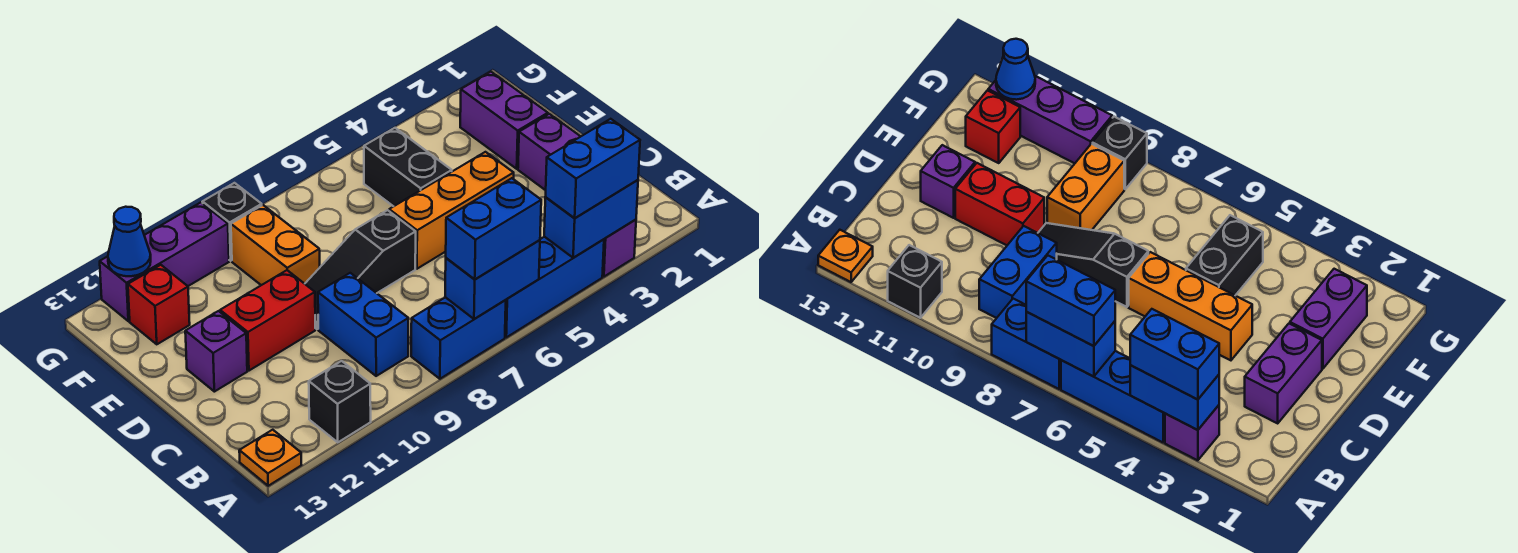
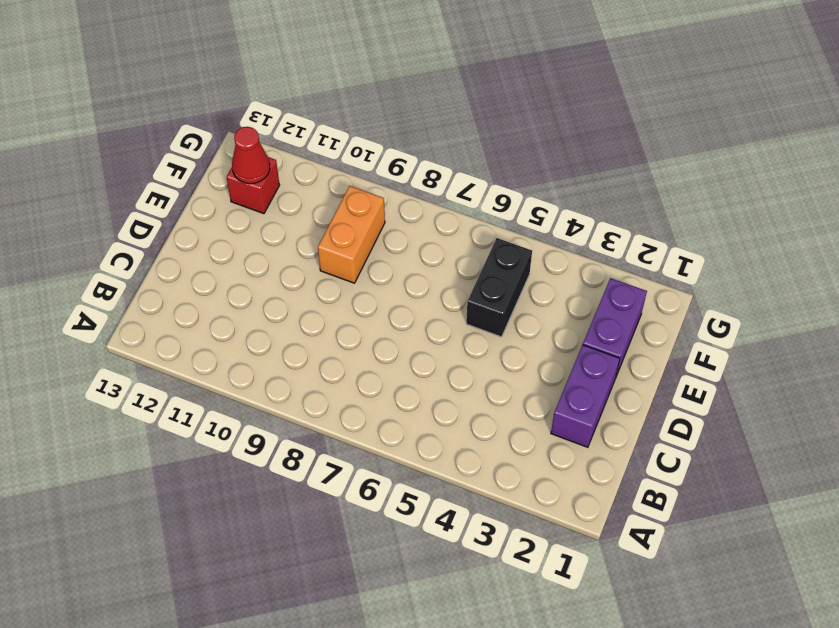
red 1x1 cone [232,127,270,184] -> none
none -> purple 1x1 brick [602,219,636,277]
none -> blue 1x3 brick [505,237,604,337]
none -> blue 1x2 brick [411,297,506,379]

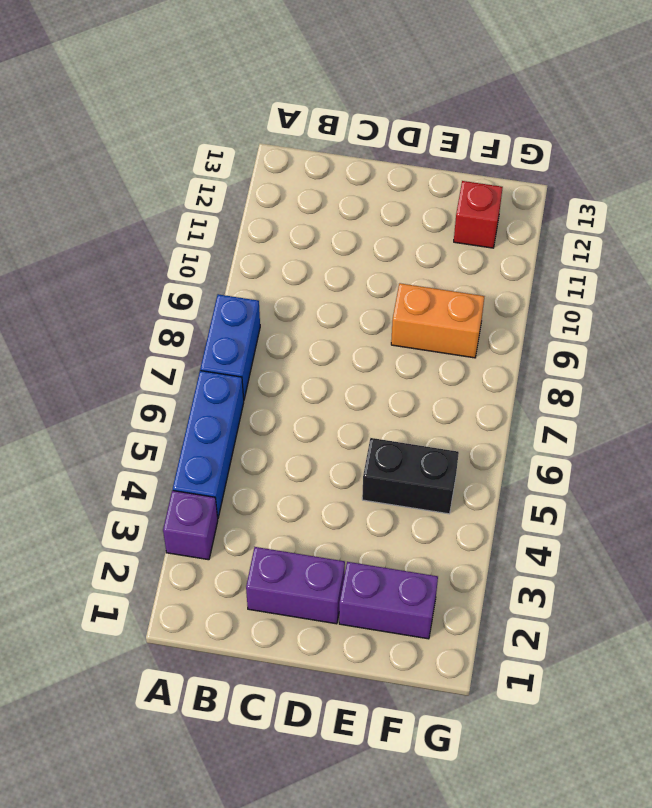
none -> black 1x1 brick [309,361,371,442]
none -> orange 1x1 plate [239,430,301,486]
none -> blue 1x2 brick [318,273,408,376]

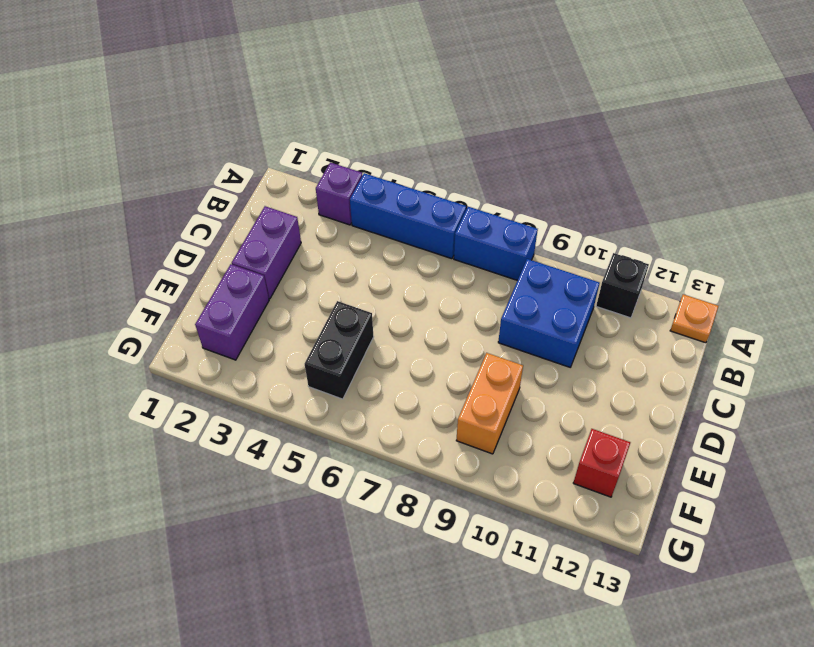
blue 2x2 brick [498,259,599,367] -> blue 1x2 brick [318,273,408,376]
none -> orange 1x3 brick [389,152,514,269]
none -> black 1x3 slope [305,210,416,329]
none -> red 1x2 brick [220,270,315,371]

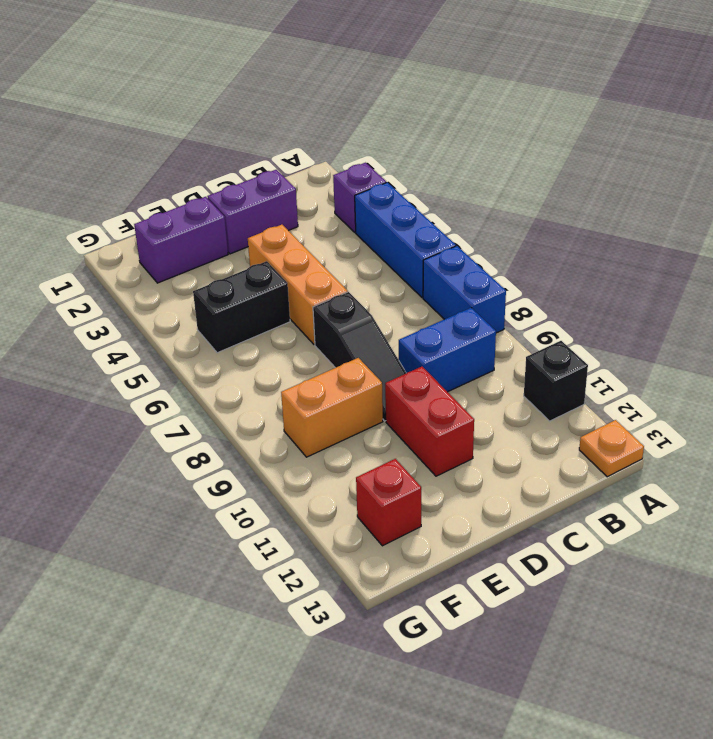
none -> purple 1x1 brick [185,311,247,392]
none -> black 1x1 brick [203,183,262,261]
none -> purple 1x3 brick [100,202,229,321]

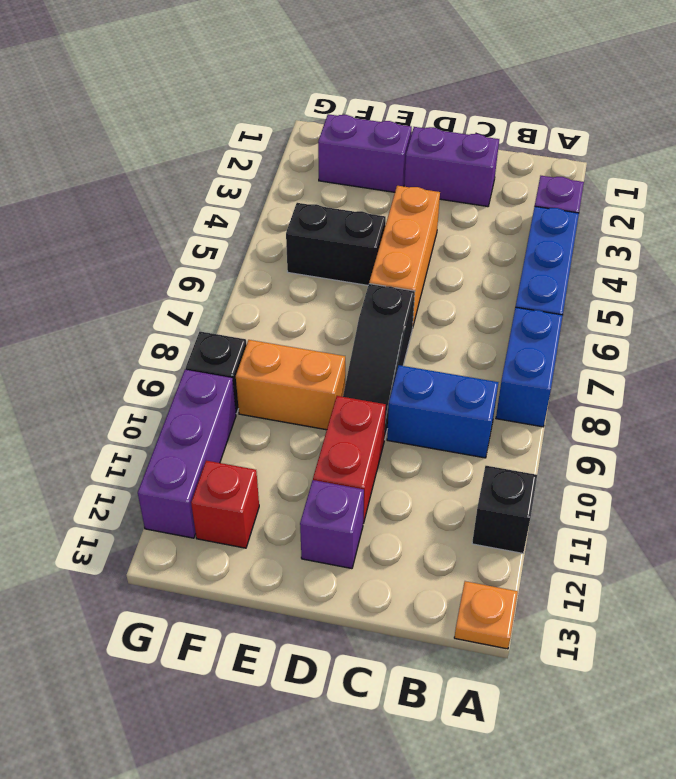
none -> blue 1x2 brick [544,180,638,258]
none -> blue 1x2 brick [445,240,540,319]
none -> blue 1x1 cone [108,207,151,276]

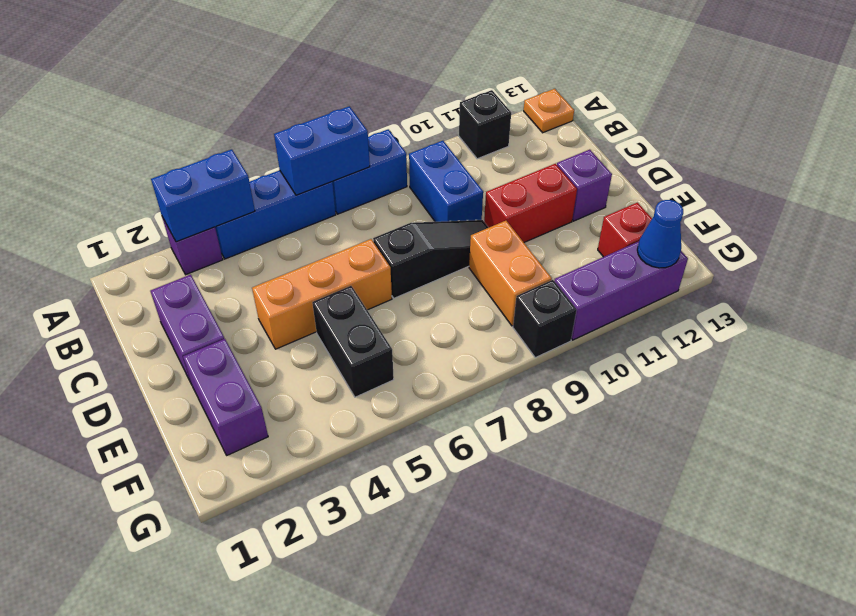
none -> blue 1x2 brick [545,119,640,218]
none -> blue 1x2 brick [446,178,541,279]

